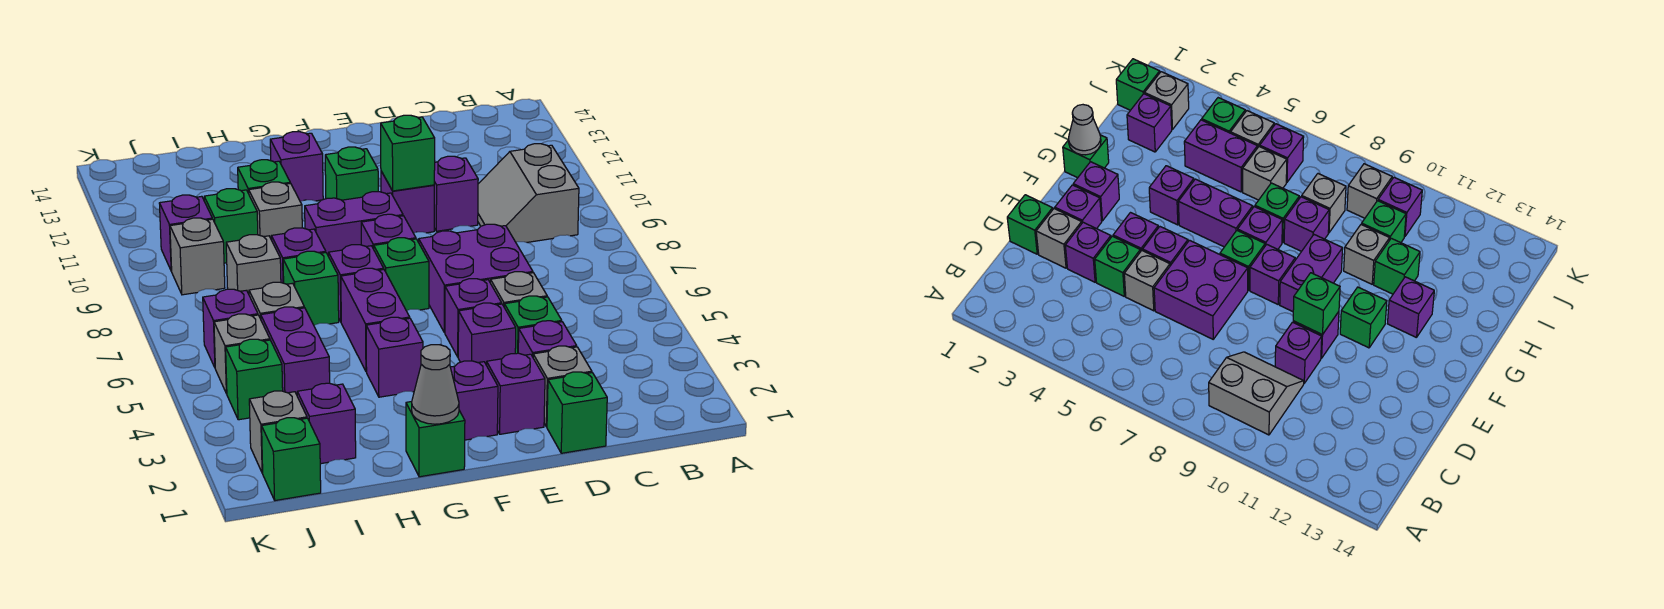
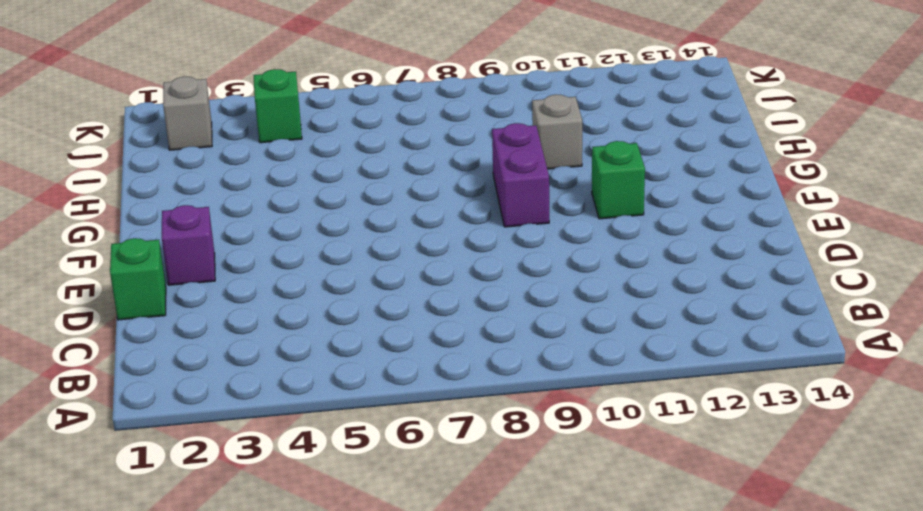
none -> grey 2x2 slope [478,144,579,242]
none -> grey 1x1 brick [533,346,592,427]
none -> purple 1x1 brick [518,321,577,357]
none -> green 1x1 brick [504,296,562,354]

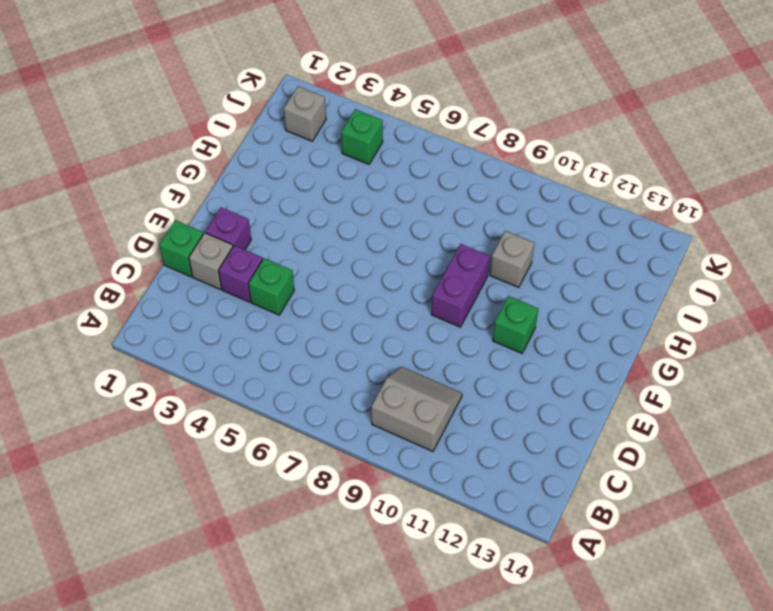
none -> grey 1x1 brick [490,272,547,306]
none -> purple 2x2 brick [419,224,533,332]
none -> purple 1x1 brick [434,156,478,231]
none -> purple 1x1 brick [458,303,516,365]

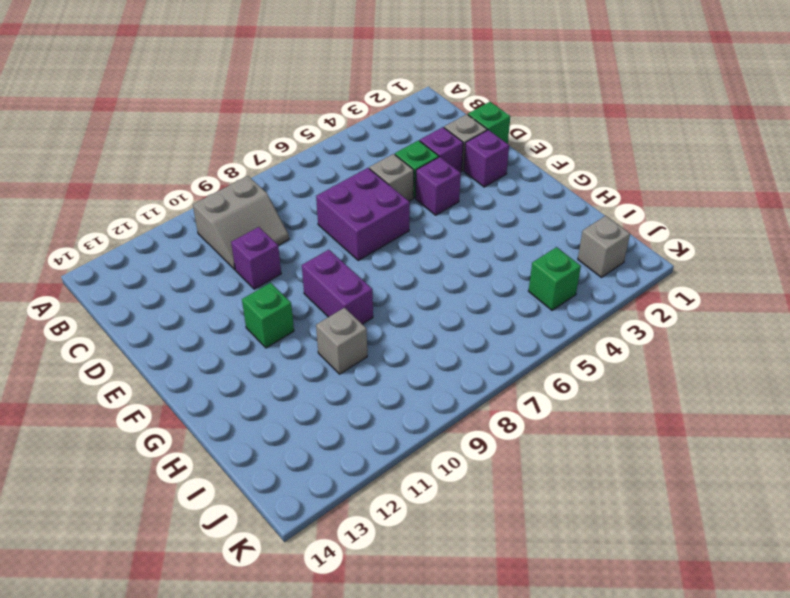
none -> purple 1x1 brick [445,279,502,357]
none -> purple 1x1 brick [381,171,434,233]
none -> purple 1x1 brick [450,361,498,440]
none -> green 1x1 brick [374,238,429,311]

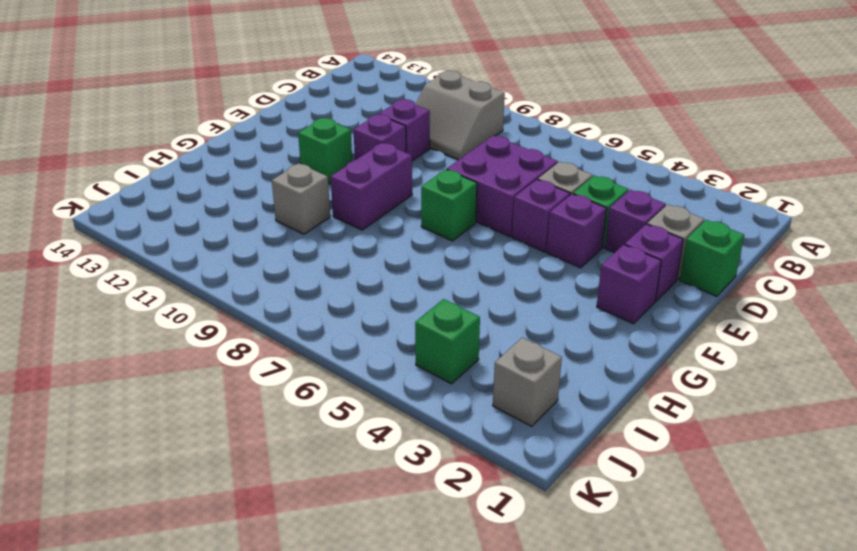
none -> purple 1x1 brick [361,214,416,249]
none -> green 1x1 brick [406,402,465,477]
none -> purple 1x1 brick [366,317,423,397]
none -> purple 1x2 brick [341,268,410,372]

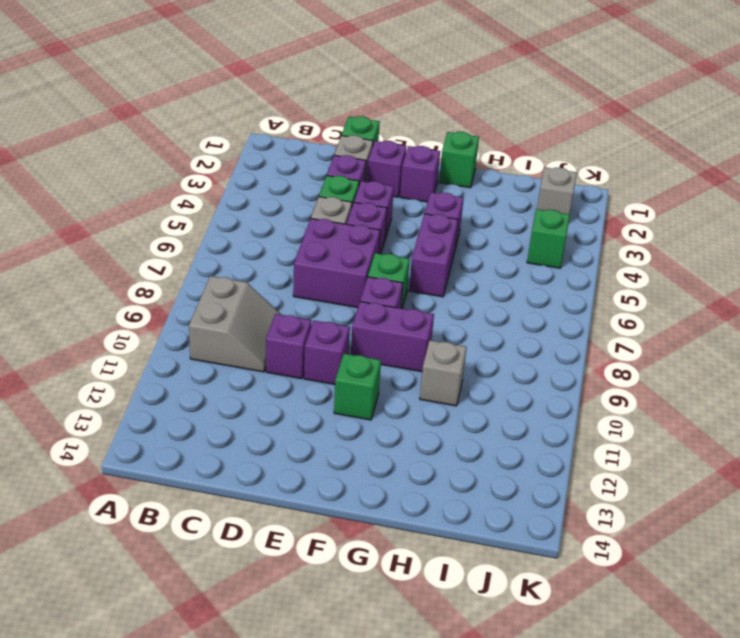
none -> purple 1x1 brick [329,245,384,321]
none -> purple 1x1 brick [270,132,323,202]
none -> green 1x1 brick [283,251,339,325]
none -> purple 1x1 brick [271,228,326,283]

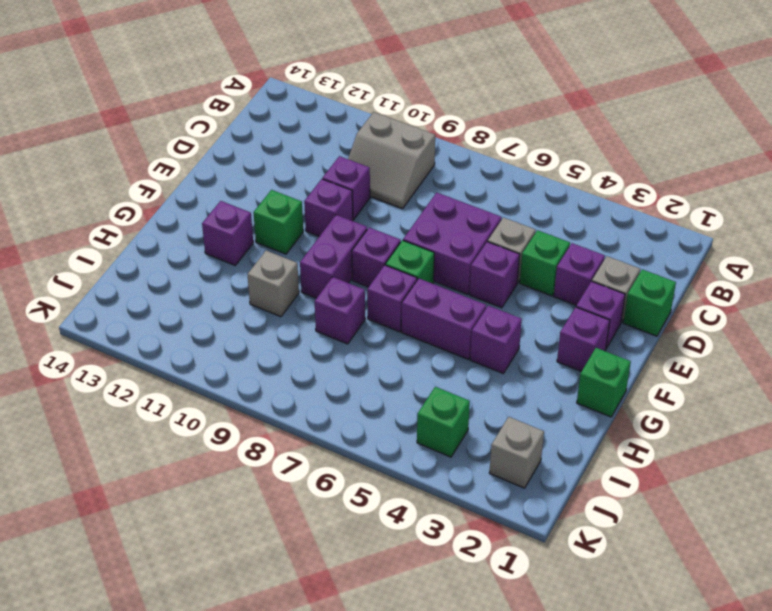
none -> purple 1x1 brick [458,303,516,365]
none -> green 1x1 brick [283,251,339,325]
none -> green 1x1 brick [238,160,290,193]
none -> purple 1x1 brick [297,383,356,464]

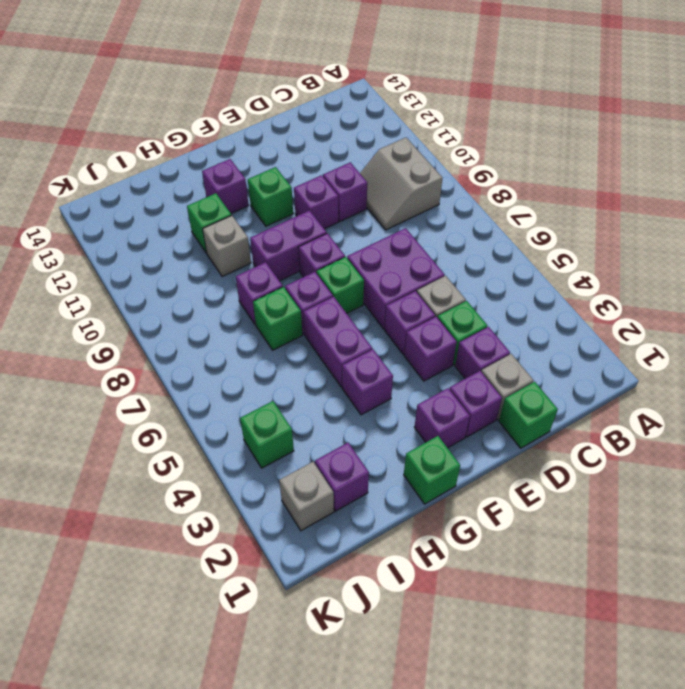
none -> purple 1x2 brick [261,307,330,395]
none -> grey 1x1 brick [249,282,304,319]
none -> grey 1x1 brick [226,235,281,294]
none -> green 1x1 brick [204,189,258,263]

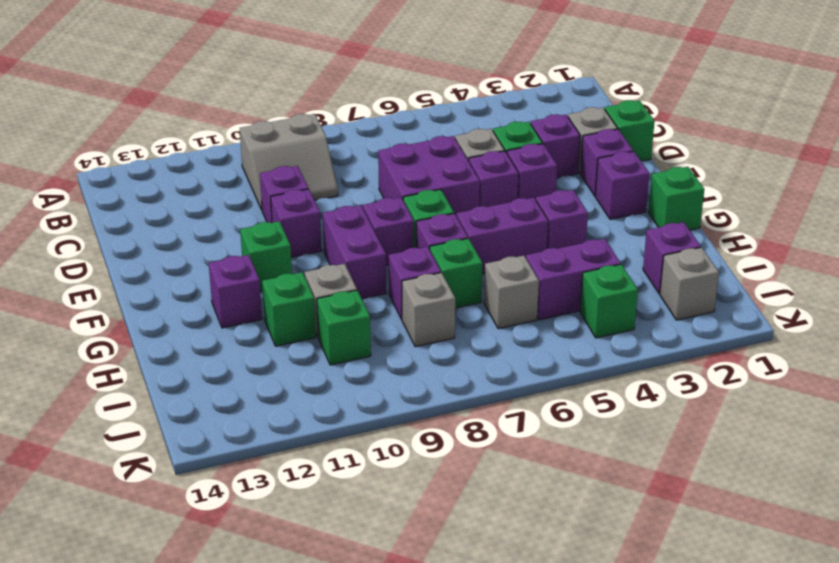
none -> green 1x1 brick [262,418,321,501]
none -> grey 1x1 brick [214,314,270,394]
none -> purple 1x1 brick [203,289,258,367]
none -> grey 1x1 brick [170,218,225,295]

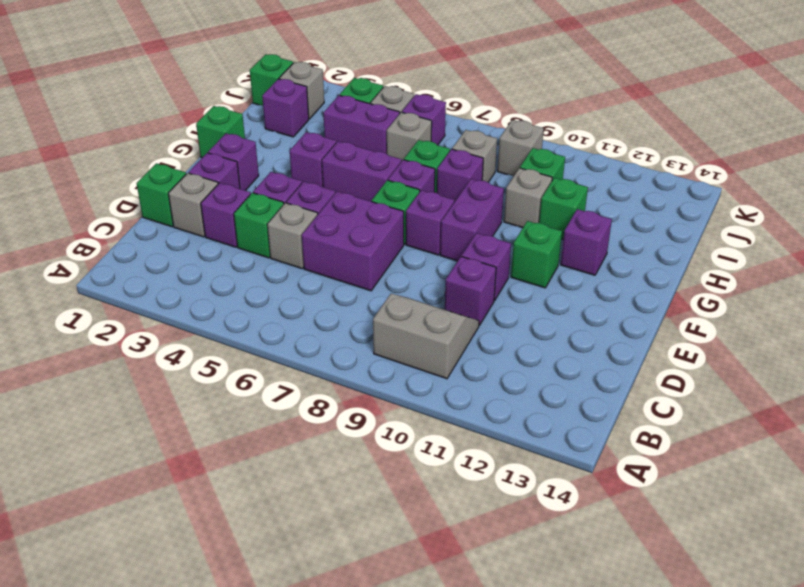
none -> purple 1x1 brick [159,195,212,271]
none -> green 1x1 brick [381,115,435,191]
none -> grey 1x1 cone [412,345,459,424]

